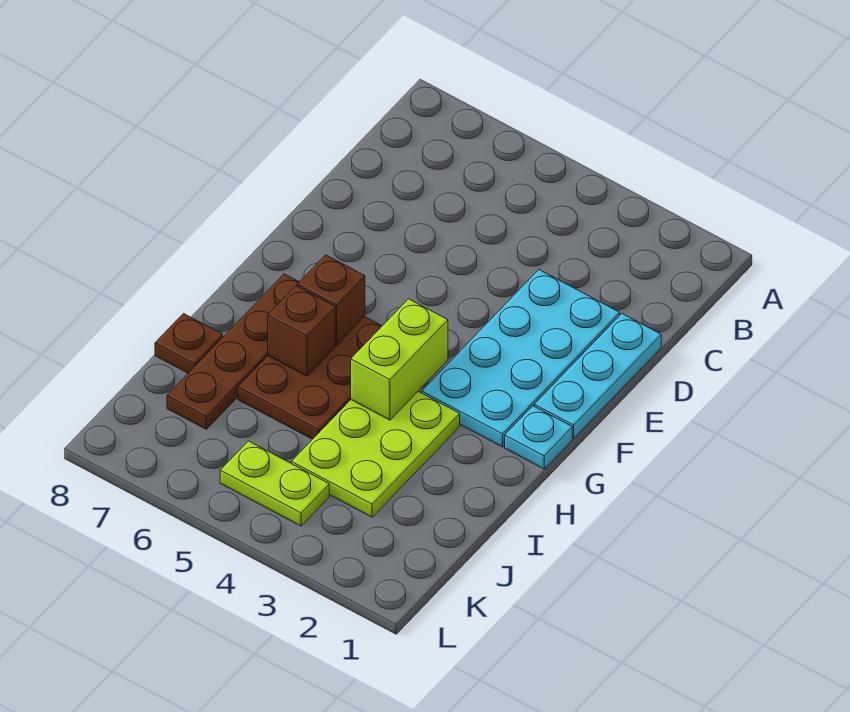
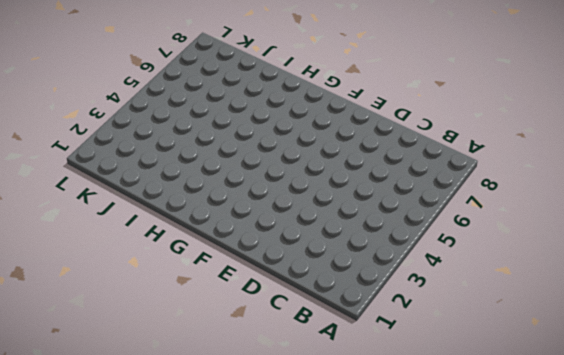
none -> cyan 1x3 plate [534,314,661,438]
none -> cyan 2x4 plate [422,270,620,447]

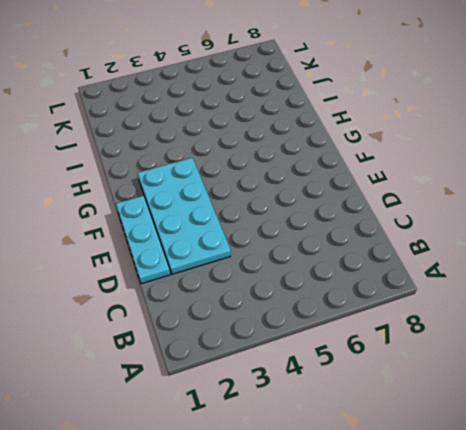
none -> cyan 1x1 plate [505,406,572,469]
none -> brown 2x3 plate [238,317,382,439]

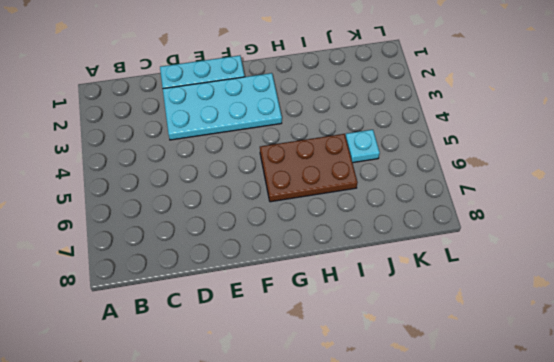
cyan 1x1 plate [346,130,380,163] -> cyan 1x1 plate moved to [505,406,572,469]
none -> brown 1x4 plate [167,274,299,429]
none -> lime 2x3 plate [291,392,460,517]

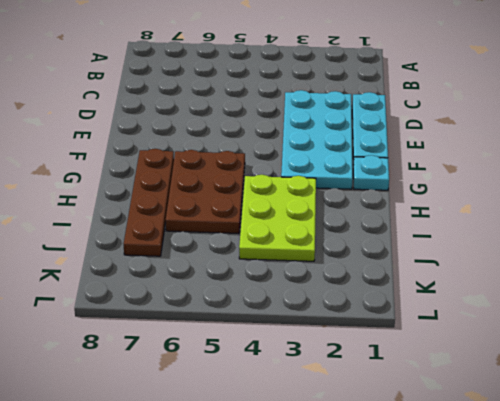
none -> brown 1x1 plate [155,314,223,373]
none -> lime 1x2 plate [220,441,329,526]

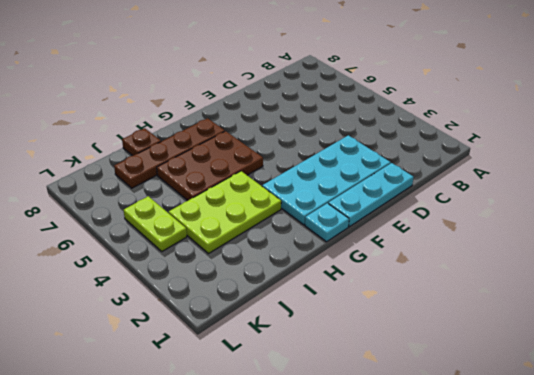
none -> lime 1x2 brick [351,299,448,420]
none -> brown 1x1 brick [297,255,365,345]

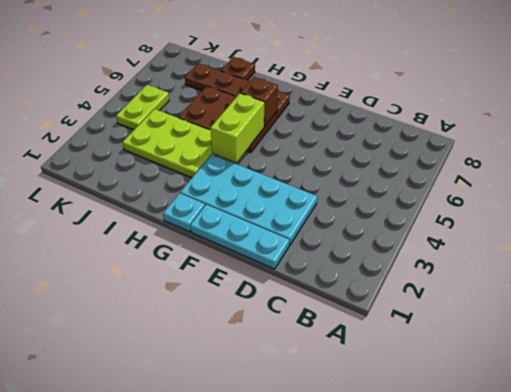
lime 1x2 brick [211,93,264,163] -> lime 1x2 brick turned to [351,299,448,420]
none -> brown 1x1 brick [268,286,335,376]

